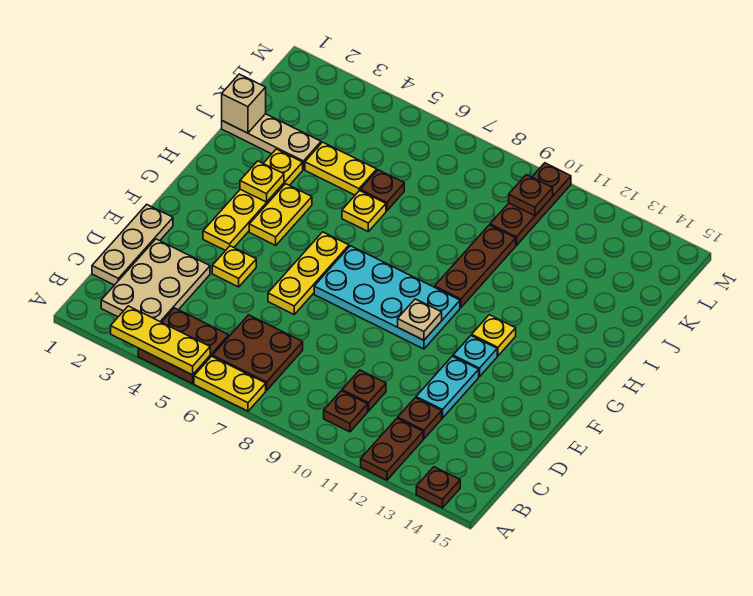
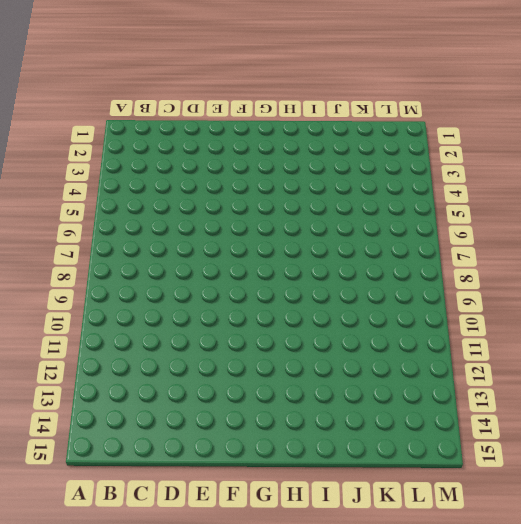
none -> brown 2x2 plate [138,308,229,384]
none -> yellow 1x2 plate [194,356,266,411]
none -> brown 1x2 plate [361,418,423,480]

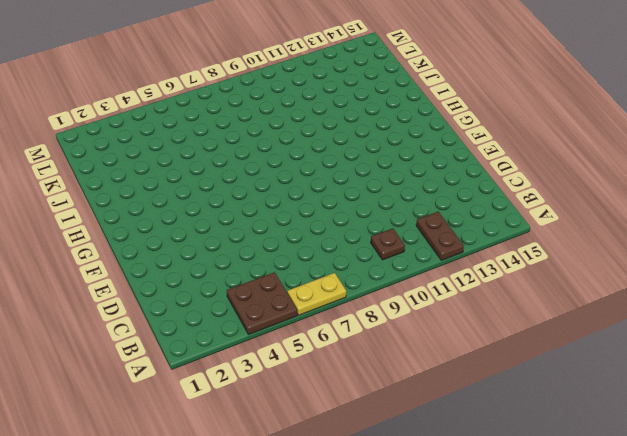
none -> brown 1x1 plate [416,467,460,508]
none -> tan 2x3 plate [101,239,210,322]
none -> brown 2x2 plate [212,315,303,390]

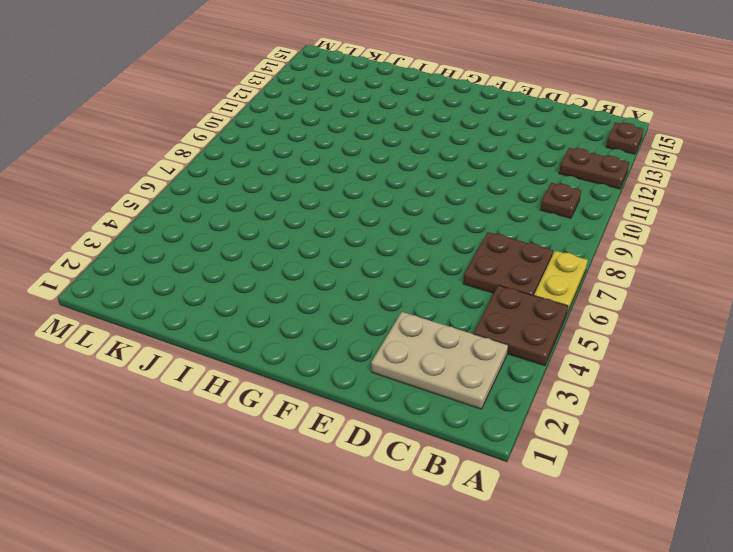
none -> tan 1x3 plate [92,204,173,285]
none -> brown 1x1 plate [342,370,386,411]
none -> brown 1x1 plate [398,398,442,439]

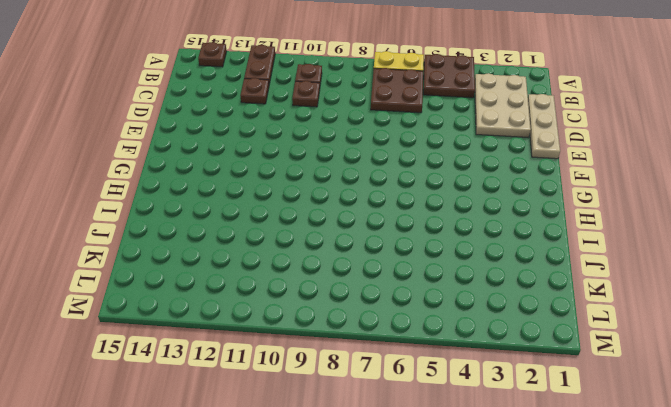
none -> cyan 1x2 plate [416,356,479,418]
none -> yellow 1x1 plate [212,246,256,287]
none -> yellow 1x3 plate [268,232,349,314]

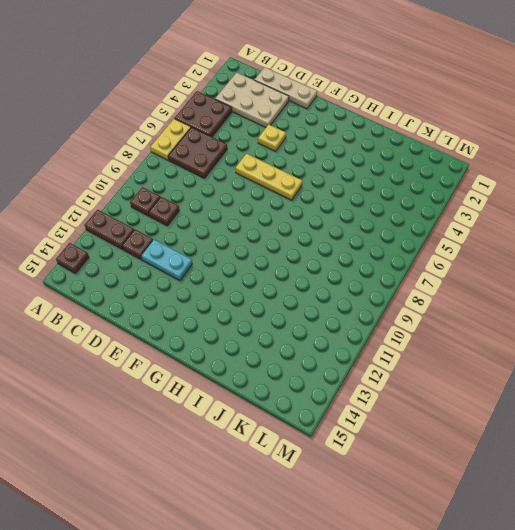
none -> yellow 1x4 plate [203,149,303,251]
none -> cyan 2x4 plate [314,246,460,349]
none -> cyan 1x1 plate [453,336,497,377]

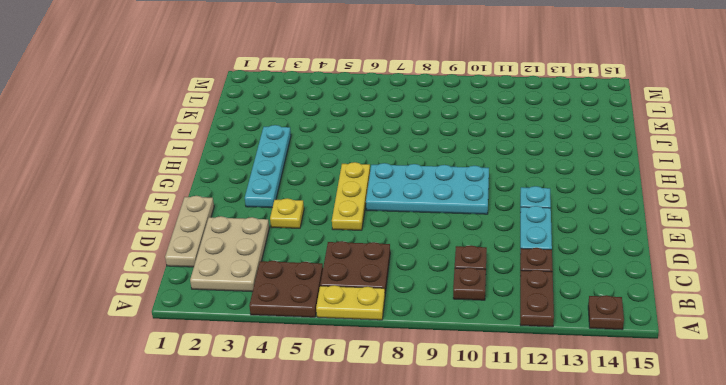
cyan 1x4 plate [245,125,291,208] -> yellow 1x4 plate [203,149,303,251]
none -> yellow 1x2 plate [249,184,312,245]
none -> yellow 1x1 plate [472,315,516,356]
none -> brown 1x3 plate [435,225,516,308]

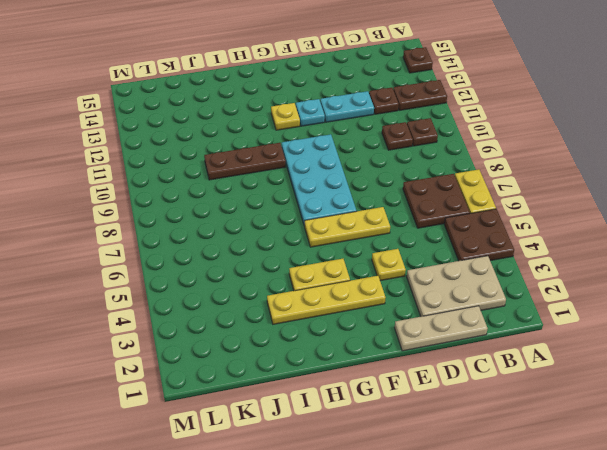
none -> yellow 1x1 plate [342,191,386,231]
none -> tan 1x3 plate [222,114,321,170]
none -> yellow 1x2 plate [305,142,377,195]

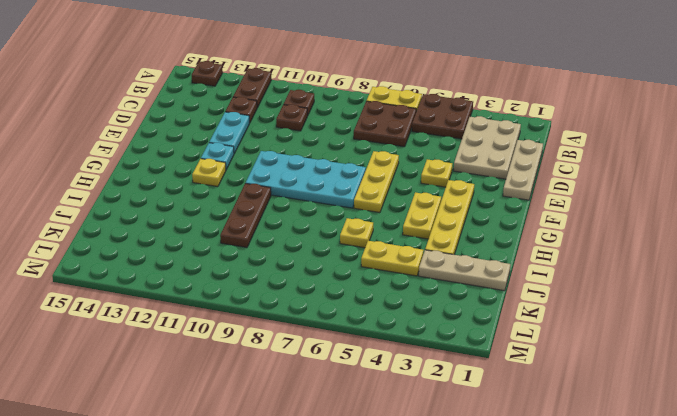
none -> brown 1x1 plate [360,170,404,211]
none -> brown 1x3 plate [490,163,571,245]
none -> yellow 1x3 plate [111,306,210,375]

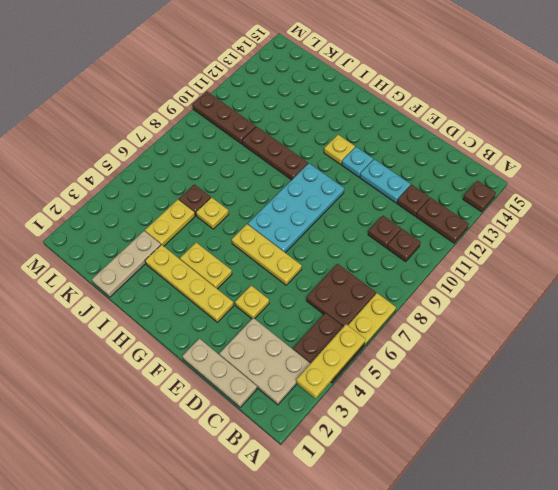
none -> tan 1x1 plate [398,299,442,340]
none -> yellow 1x1 plate [240,161,284,202]
none -> tan 1x1 brick [222,74,266,133]

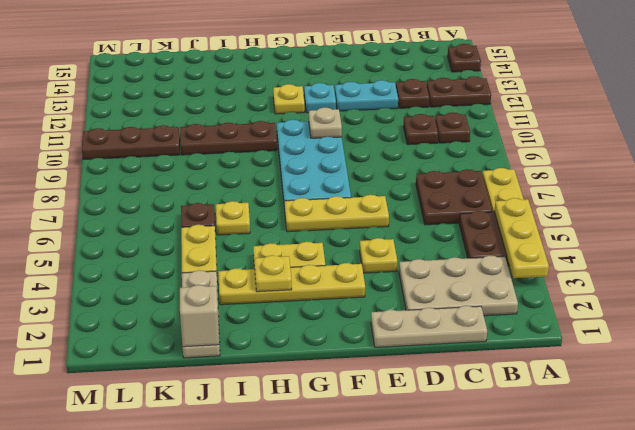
none -> brown 1x1 plate [509,175,553,216]

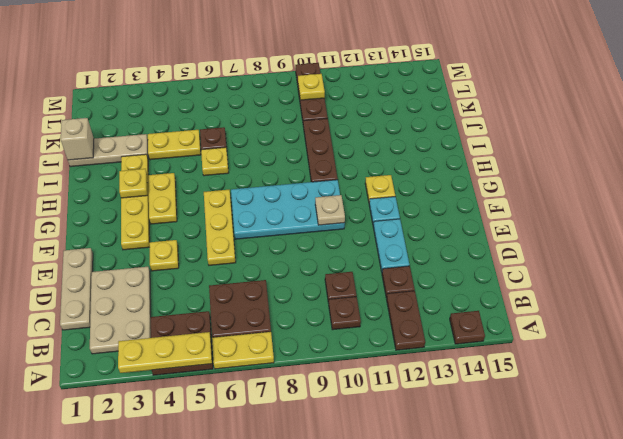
yellow 1x1 plate [298,74,325,100] -> brown 1x1 plate [509,175,553,216]

